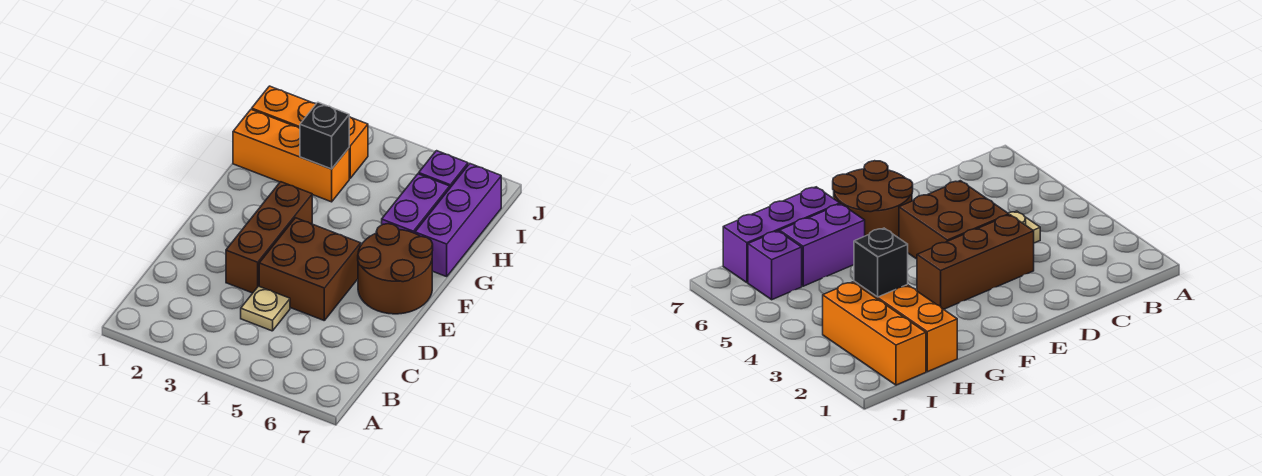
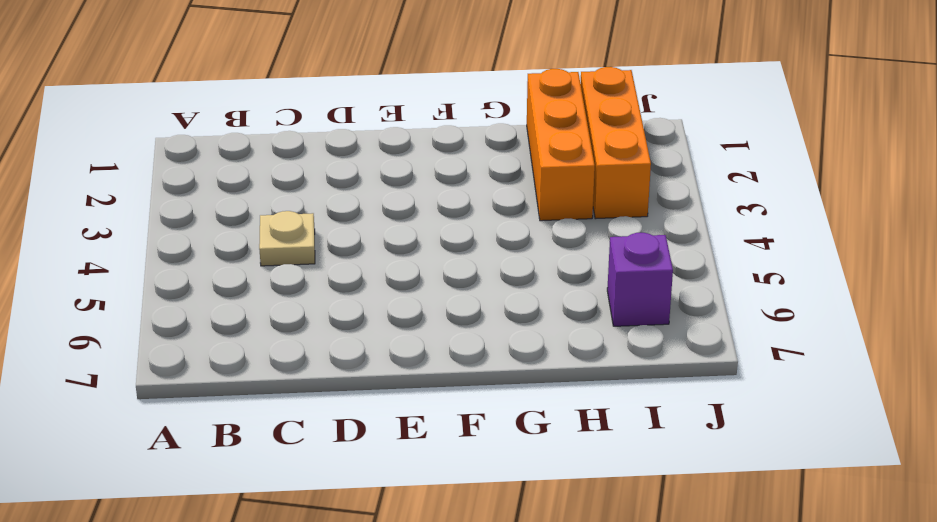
none -> brown 1x3 brick [226,182,312,293]
none -> brown 2x2 brick [259,218,361,320]

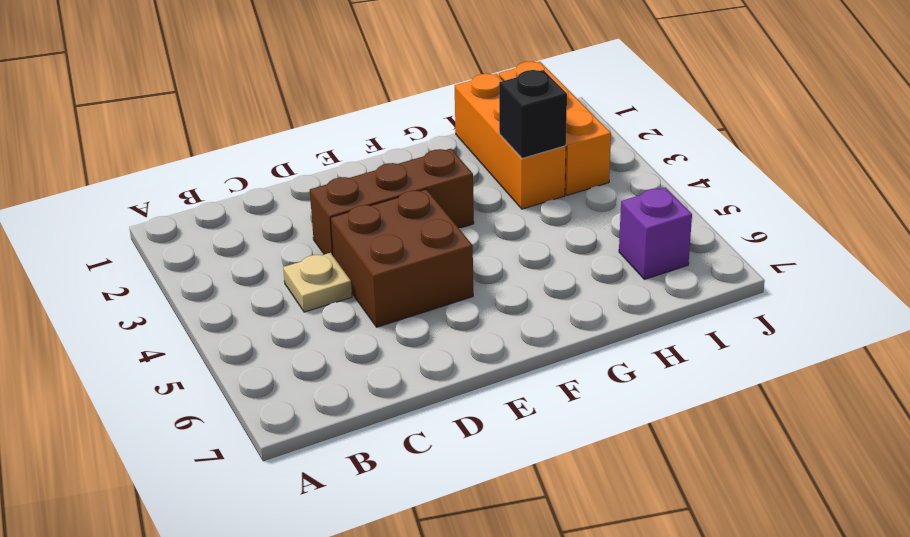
none -> brown 2x2 round brick [358,224,433,314]
none -> purple 1x2 brick [382,174,450,233]

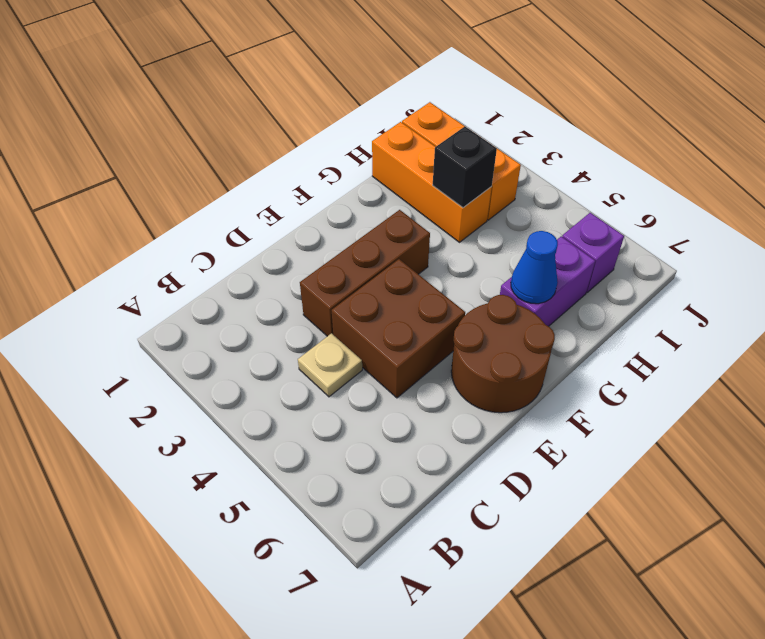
blue 1x1 cone [511,231,558,304] -> none
none -> purple 1x3 brick [415,164,501,277]

